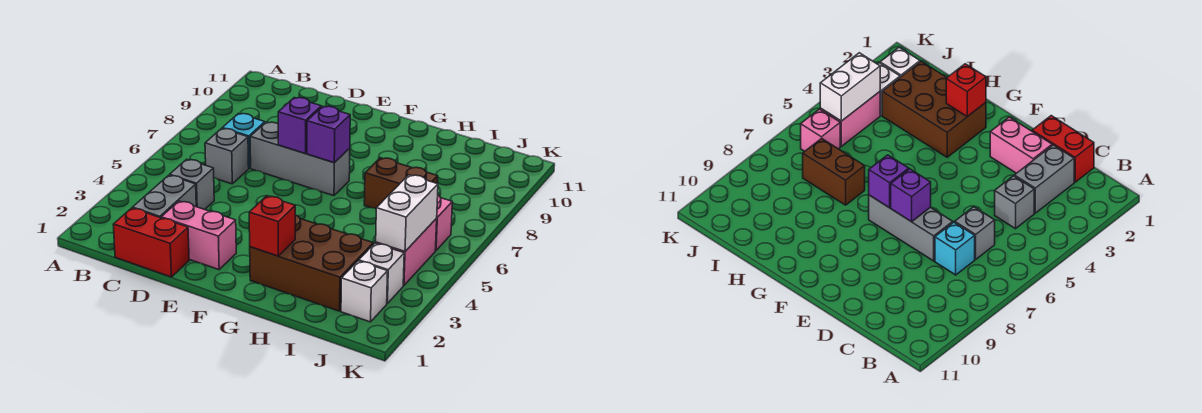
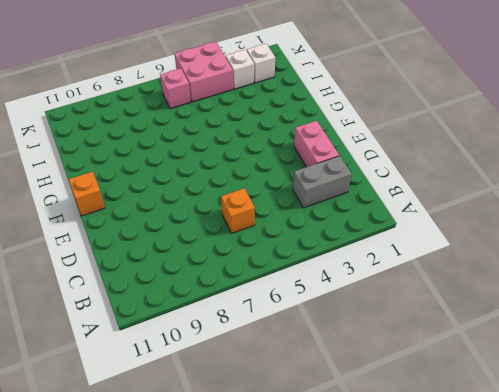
orange 1x1 brick [221,188,255,233] -> grey 1x1 brick [205,128,249,184]
orange 1x1 brick [69,172,105,216] -> none
pink 2x2 brick [175,42,233,102] -> pink 1x2 brick [376,219,437,286]
none -> red 1x2 brick [113,208,189,277]
none -> grey 1x1 brick [170,159,214,210]
none -> cyan 1x1 brick [222,113,265,168]

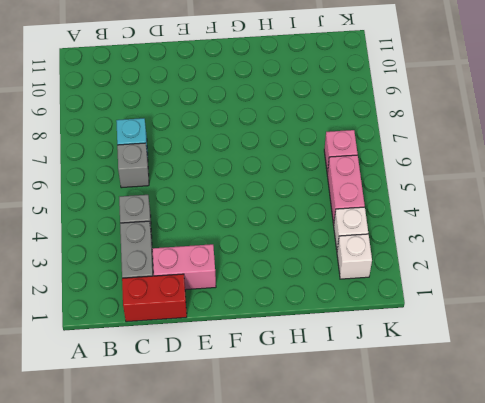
none -> grey 1x3 brick [250,122,350,196]
none -> brown 2x3 brick [250,215,373,311]
none -> brown 1x2 brick [364,158,438,209]

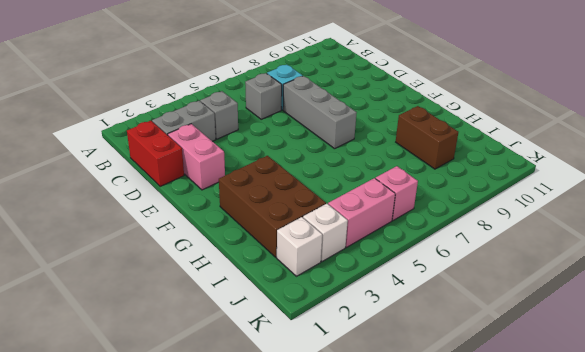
brown 1x2 brick [396,106,458,169] -> brown 1x2 brick moved to [364,158,438,209]
none -> purple 1x1 brick [278,98,321,154]
none -> purple 1x1 brick [307,106,350,163]
none -> red 1x1 brick [249,196,295,256]

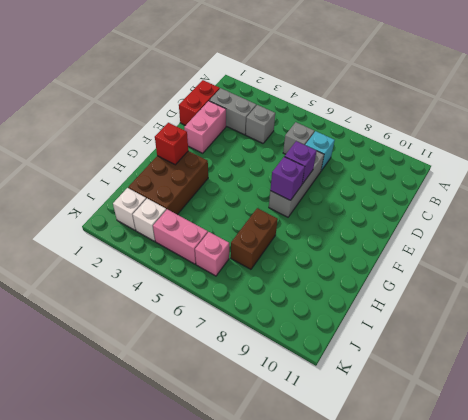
none -> white 1x2 brick [376,175,438,252]

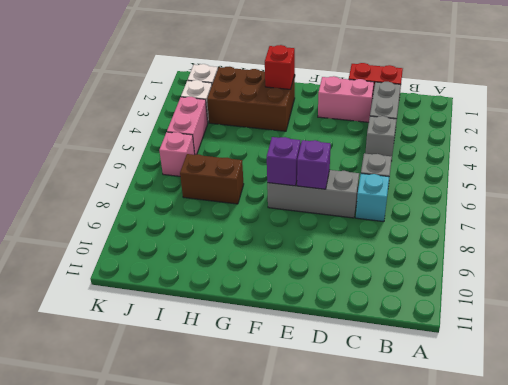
none -> white 1x2 brick [376,175,438,252]

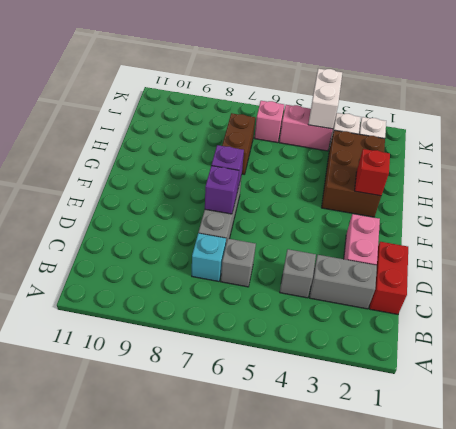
white 1x2 brick [308,69,342,129] -> white 1x2 brick turned to [376,175,438,252]

